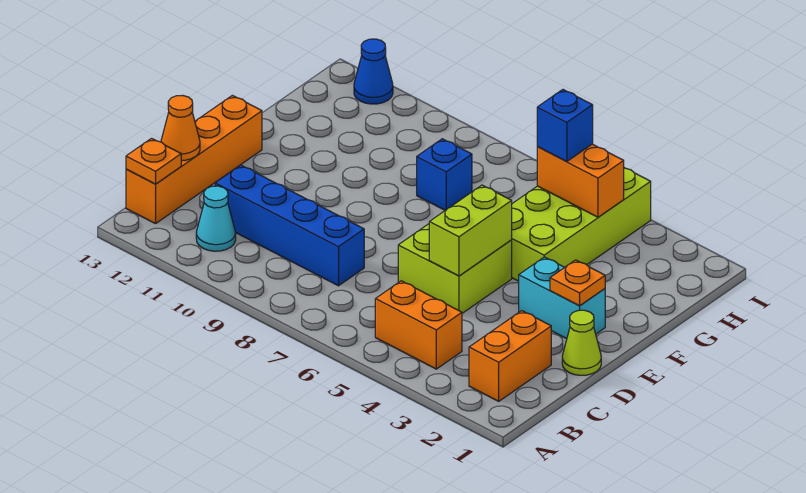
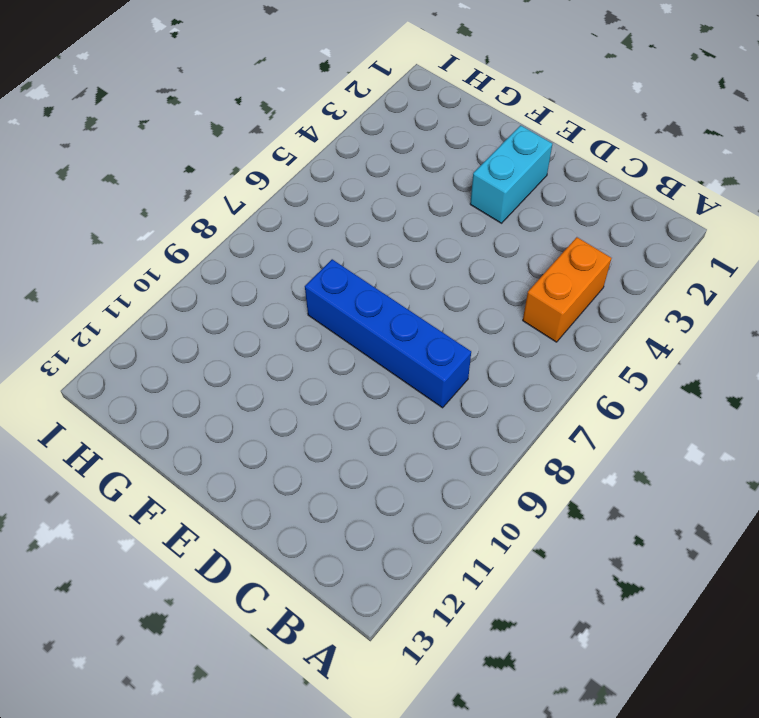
blue 1x4 brick [305,259,471,408] -> blue 1x4 brick turned to [215,165,364,286]
none -> orange 1x2 brick [469,311,551,401]
none -> cyan 1x1 cone [196,186,236,251]
none -> orange 1x4 brick [126,95,262,224]

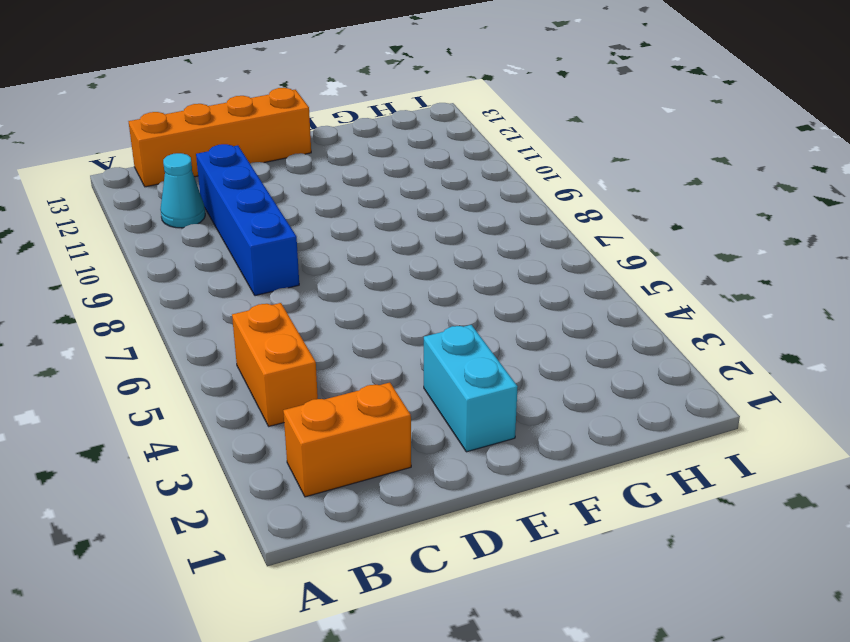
none -> lime 1x1 cone [562,310,601,375]
none -> lime 2x2 brick [398,224,512,313]
none -> lime 2x4 brick [512,168,651,281]

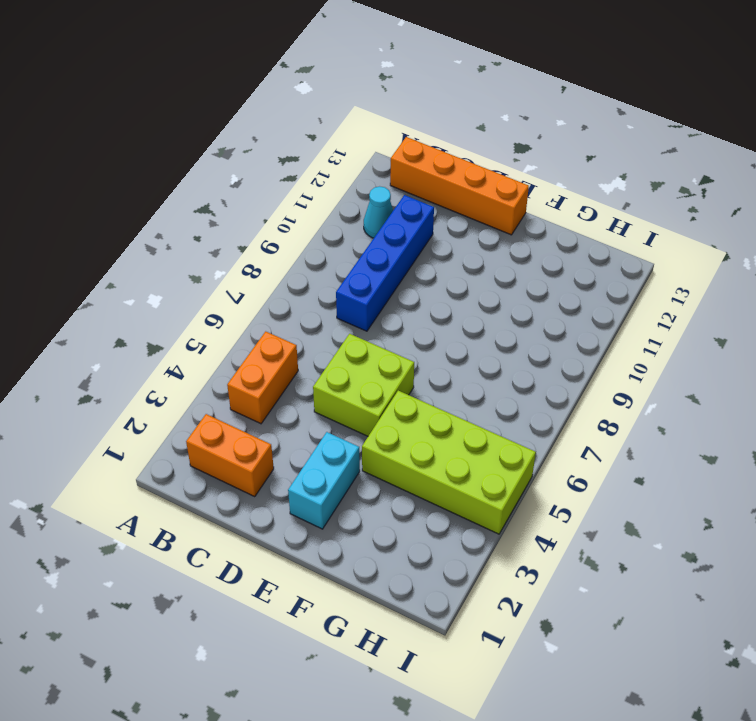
none -> lime 1x1 cone [562,310,601,375]
none -> blue 1x1 brick [417,139,472,210]
none -> blue 1x1 cone [354,39,393,104]

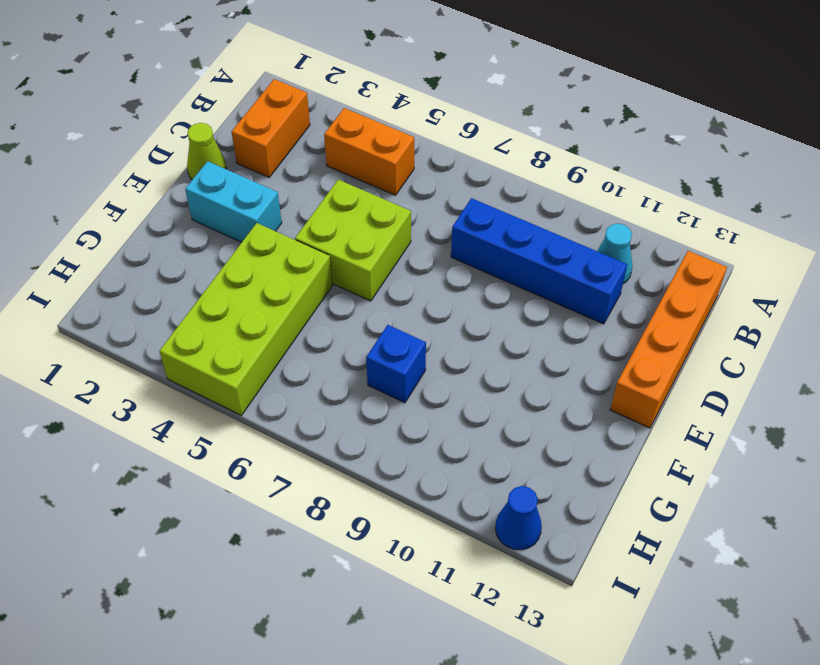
none -> orange 1x1 plate [126,138,181,184]
none -> orange 1x1 cone [161,95,200,161]
none -> lime 1x2 brick [429,185,512,276]

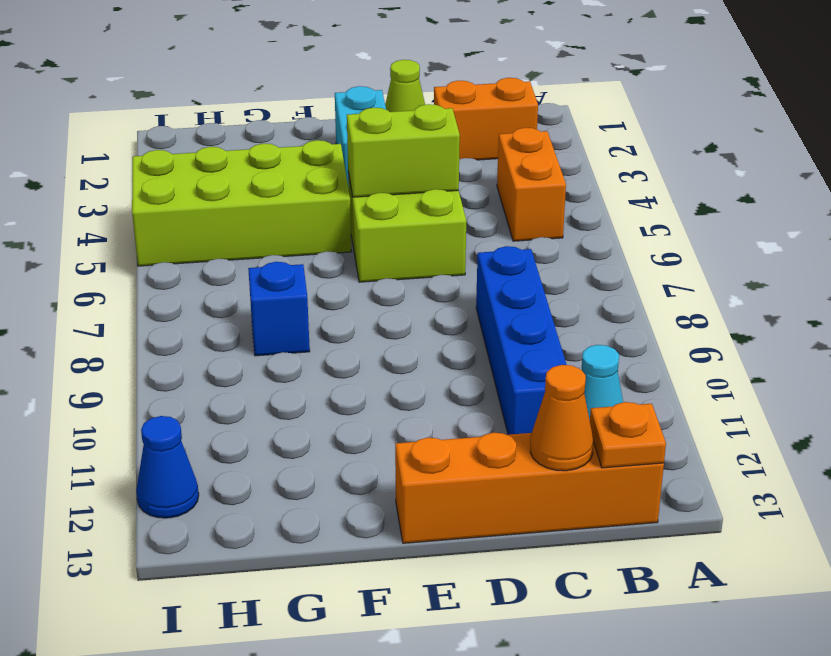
none -> orange 1x1 plate [550,260,605,306]
none -> orange 1x2 brick [537,144,624,217]
none -> blue 1x1 brick [537,90,593,162]

